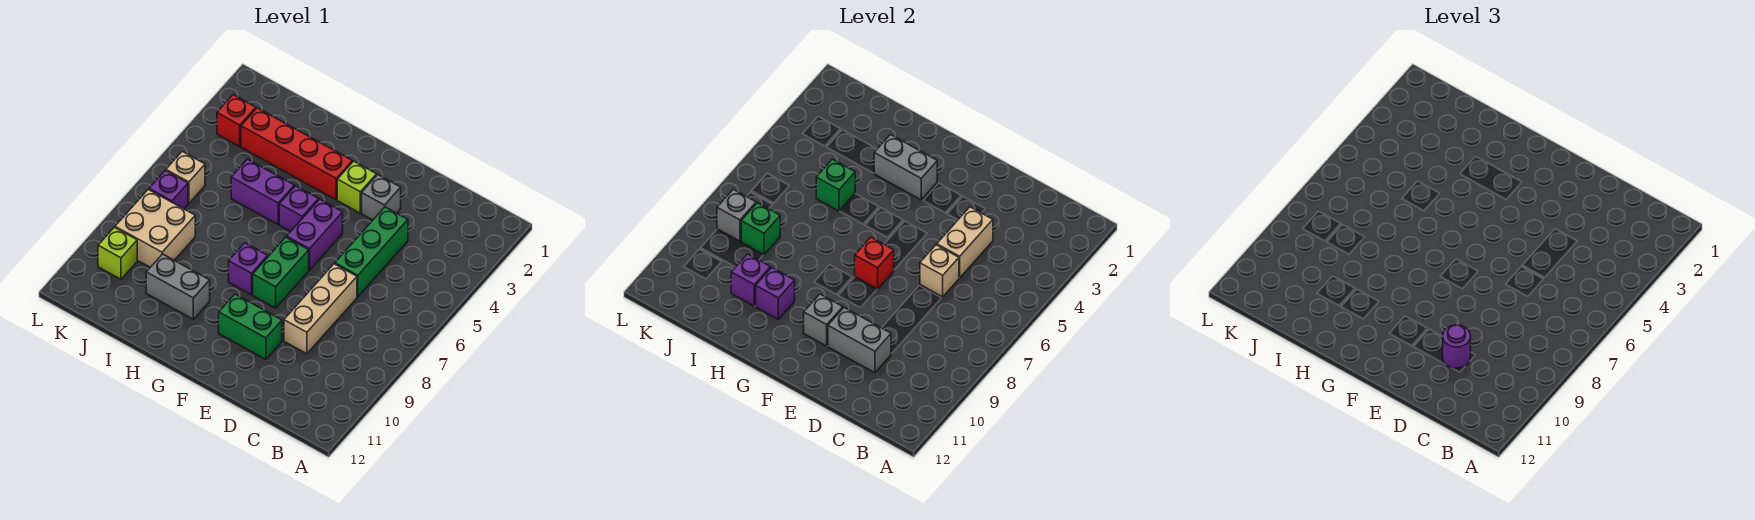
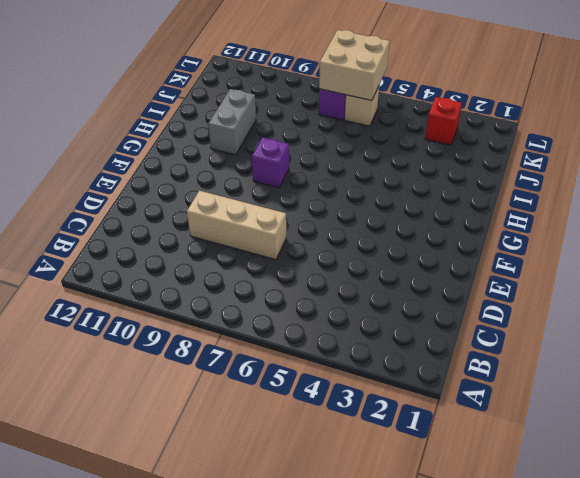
tan 2x2 brick [319,30,390,101] -> tan 2x2 brick moved to [115,189,195,267]
none -> green 1x3 brick [335,207,408,297]
none -> grey 1x1 brick [362,175,401,220]
none -> green 1x2 brick [219,294,282,359]

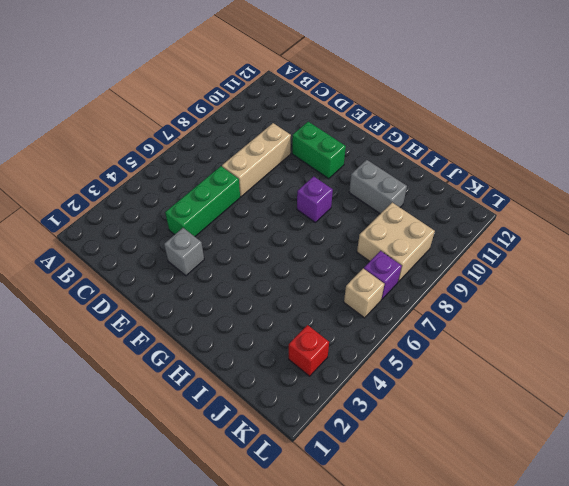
none -> lime 1x1 brick [337,161,377,213]
none -> purple 1x2 brick [287,199,343,270]
none -> green 1x2 brick [253,237,309,308]

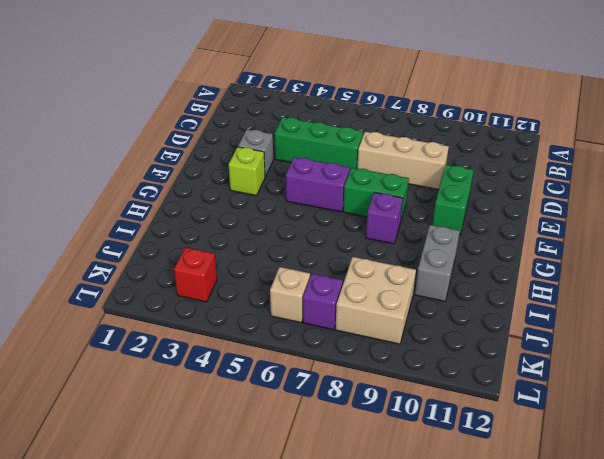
none -> red 1x4 brick [241,108,352,200]
none -> purple 1x1 brick [279,186,319,232]
none -> purple 1x2 brick [231,159,294,224]

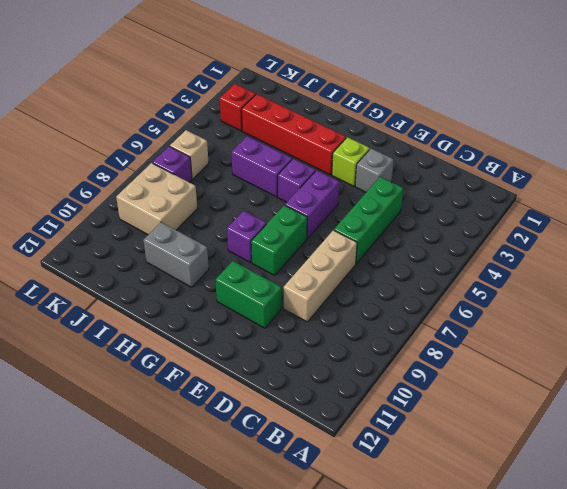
none -> lime 1x1 brick [98,227,137,279]
none -> tan 1x2 brick [937,207,993,278]
none -> tan 1x1 brick [920,245,959,297]

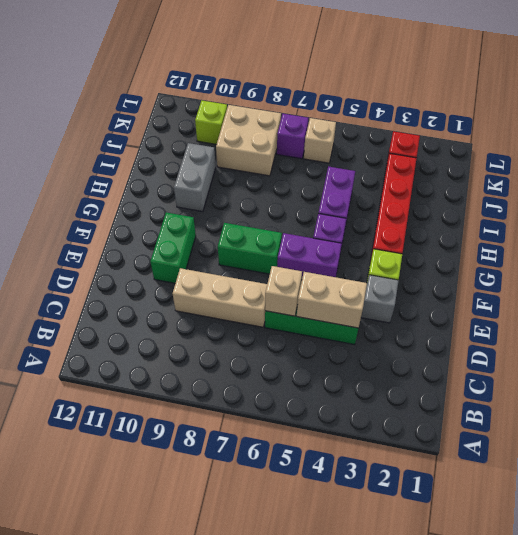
none -> purple 1x1 brick [229,243,268,295]
none -> grey 1x2 brick [828,308,891,373]
none -> red 1x1 brick [855,237,894,289]

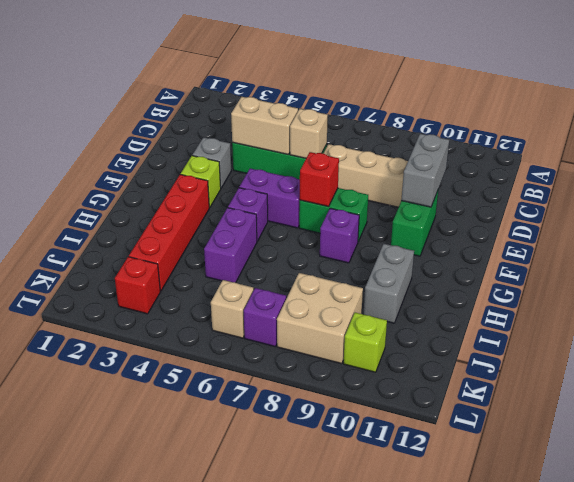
none -> grey 1x1 brick [804,294,843,346]
none -> grey 1x2 brick [874,135,937,200]
none -> purple 1x1 brick [756,267,795,319]

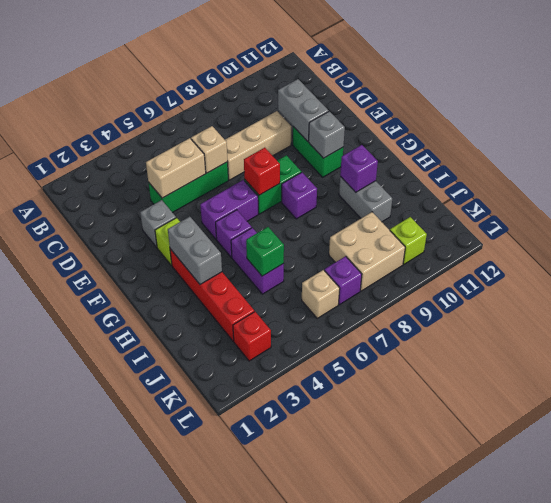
none -> purple 1x1 brick [731,254,771,306]
none -> green 1x1 brick [741,203,780,255]
none -> grey 1x1 brick [717,189,756,241]

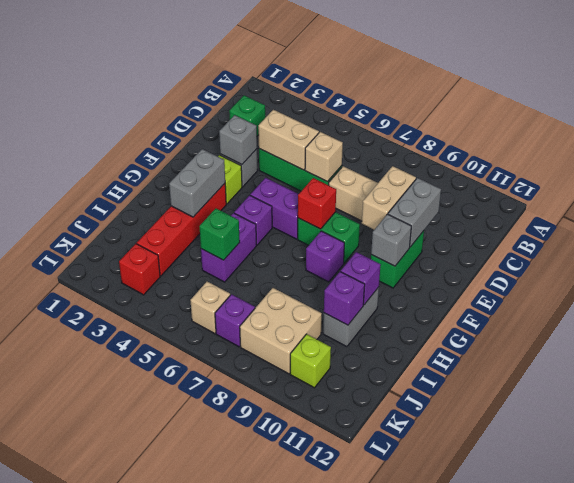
green 1x1 brick [229,95,265,136] -> green 1x1 brick moved to [741,203,780,255]
tan 1x2 brick [362,166,416,230] -> none
grey 1x1 brick [219,115,257,165] -> grey 1x1 brick moved to [717,189,756,241]
none -> purple 1x1 round brick [1443,325,1471,368]

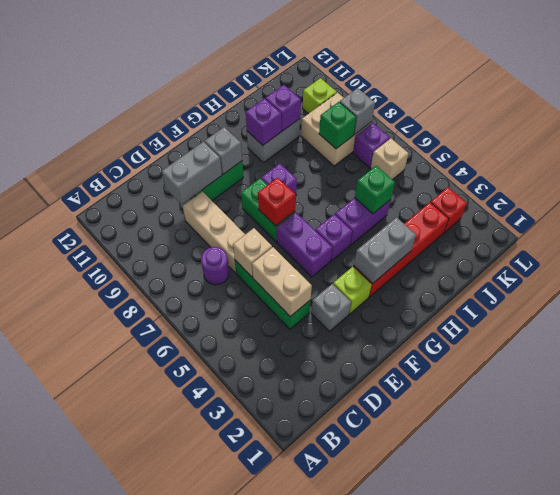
purple 1x1 round brick [201,247,229,285] -> purple 1x1 round brick moved to [1443,325,1471,368]

